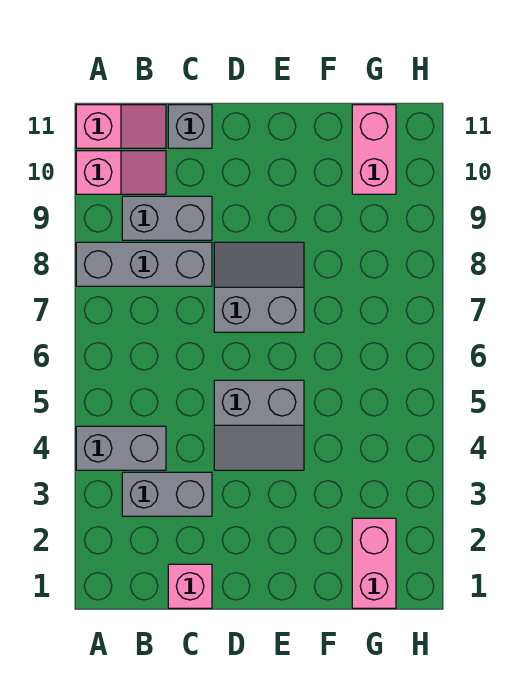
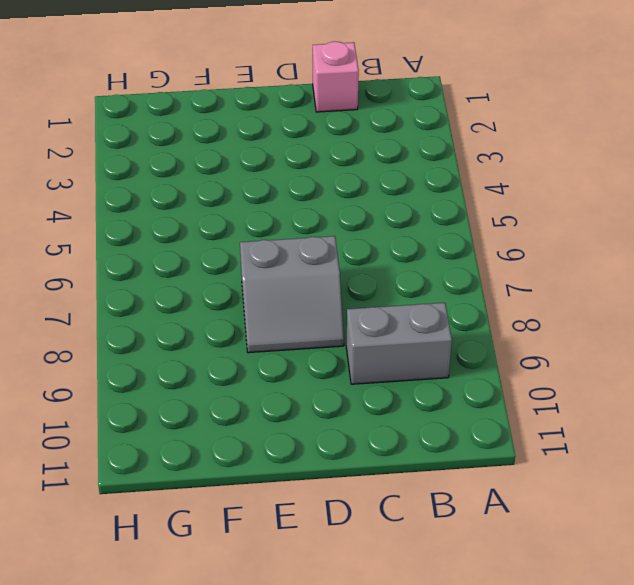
none -> grey 1x2 brick [76,426,166,470]
none -> grey 1x3 brick [76,242,212,286]
none -> pink 1x2 slope [76,151,166,194]

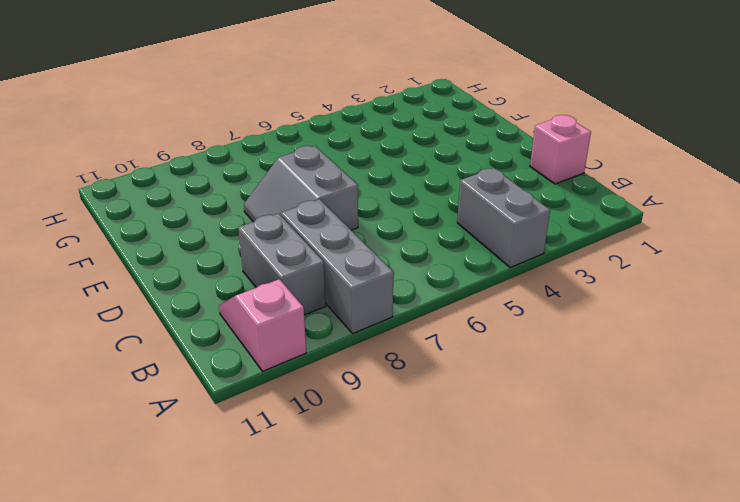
none -> pink 1x2 slope [76,105,166,148]
none -> grey 1x2 brick [122,472,212,516]
none -> grey 1x1 brick [168,105,212,148]

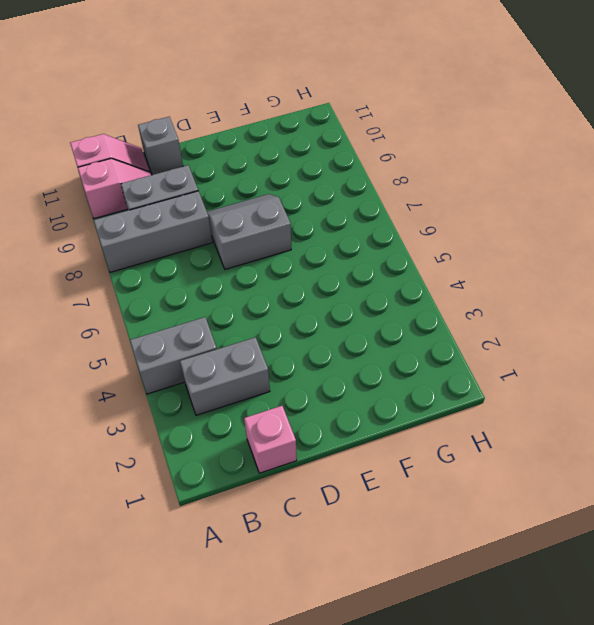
none -> grey 2x2 slope [214,380,304,470]
none -> pink 1x2 brick [352,518,396,608]
none -> pink 1x2 brick [352,105,396,194]

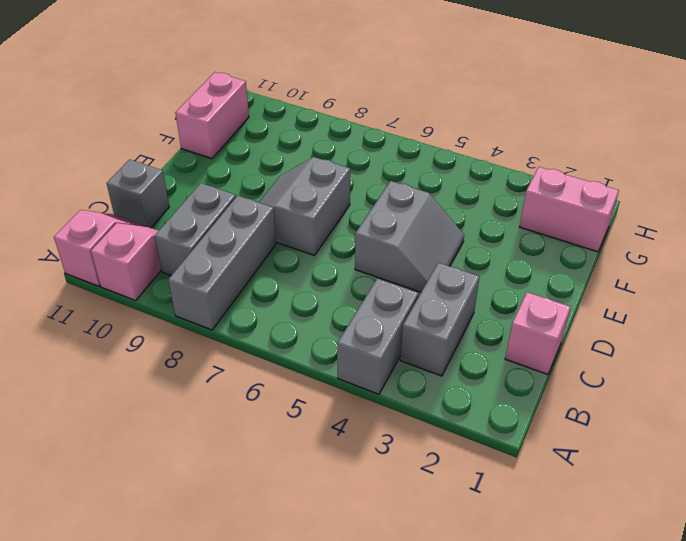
pink 1x2 brick [176,72,249,159] -> pink 1x2 brick turned to [352,105,396,194]

